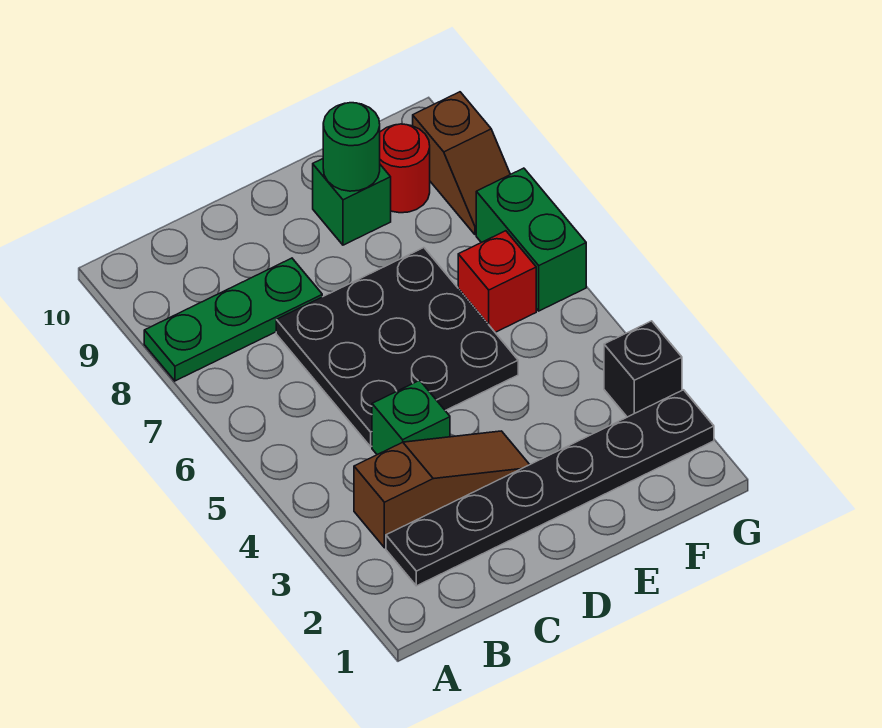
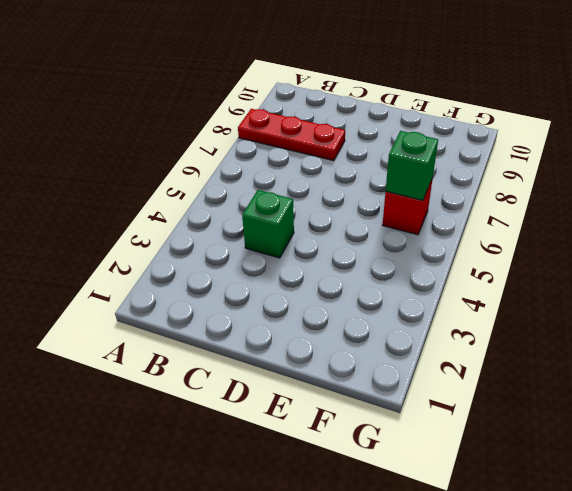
red 1x3 plate [238,109,345,161] -> green 1x3 plate [144,258,322,381]
green 1x1 brick [386,131,438,201] -> green 1x1 brick moved to [313,159,391,245]
none -> black 1x6 plate [386,390,714,586]
none -> brown 1x3 slope [354,431,530,548]
none -> black 3x3 plate [276,248,518,447]

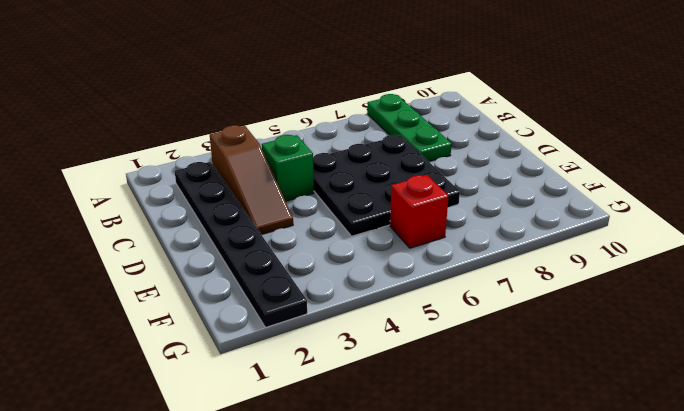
none -> green 1x1 brick [313,159,391,245]
none -> red 1x1 round brick [380,124,430,213]
none -> black 1x1 brick [604,321,682,417]

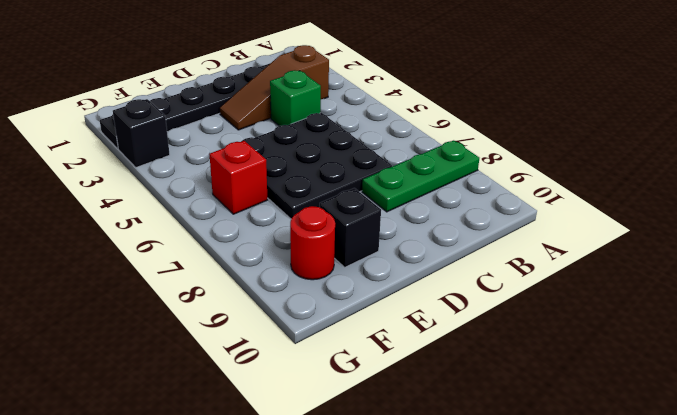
black 1x1 brick [320,188,381,267] -> green 1x1 brick [313,159,391,245]
none -> green 1x2 brick [476,168,586,311]
none -> brown 1x2 slope [413,92,510,235]
none -> green 1x1 round brick [323,103,380,191]

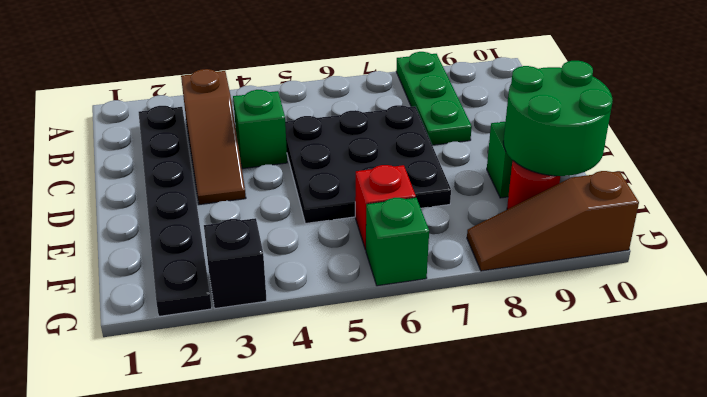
green 2x2 round brick [503,61,613,176] -> green 1x1 round brick [323,103,380,191]
green 1x1 brick [366,198,429,286] -> green 1x2 brick [476,168,586,311]
brown 1x3 slope [467,171,639,271] -> brown 1x2 slope [413,92,510,235]

